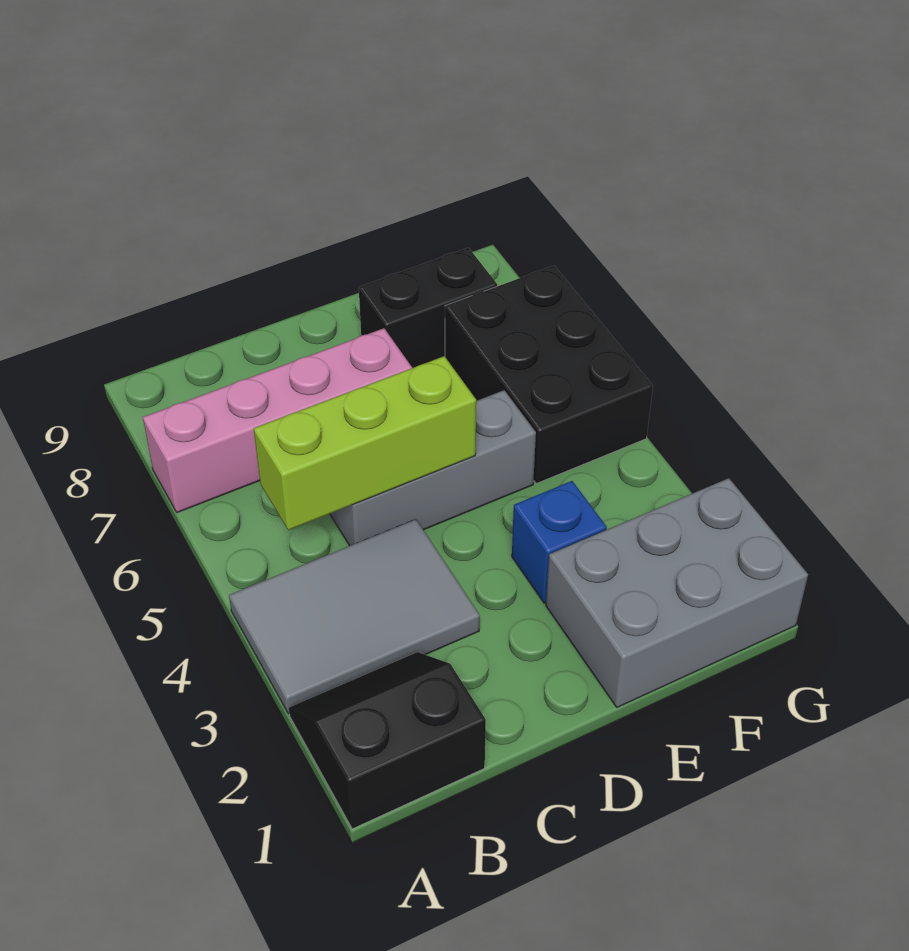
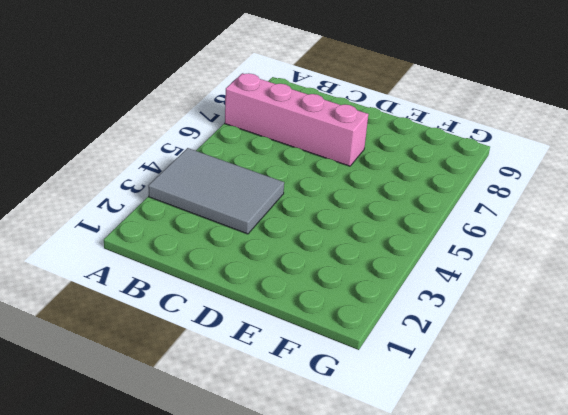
none -> black 2x2 slope [289,652,486,829]
none -> grey 1x3 brick [330,390,536,546]

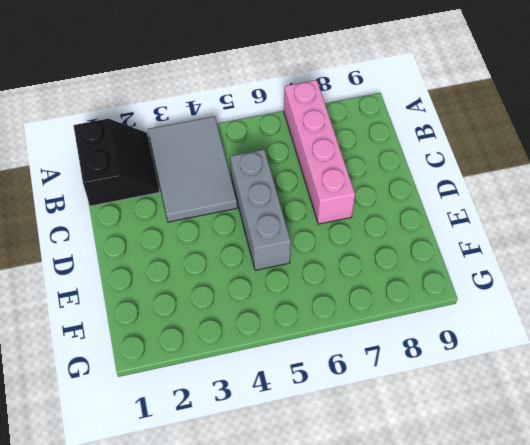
none -> grey 2x3 brick [546,478,808,707]
none -> blue 1x1 brick [512,481,607,603]

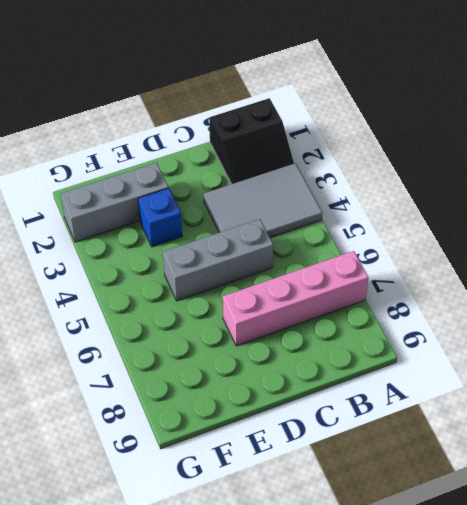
grey 1x3 brick [61,163,169,242] -> grey 2x3 brick [546,478,808,707]
none -> black 1x2 brick [359,248,497,368]
none -> black 2x3 brick [445,266,653,484]

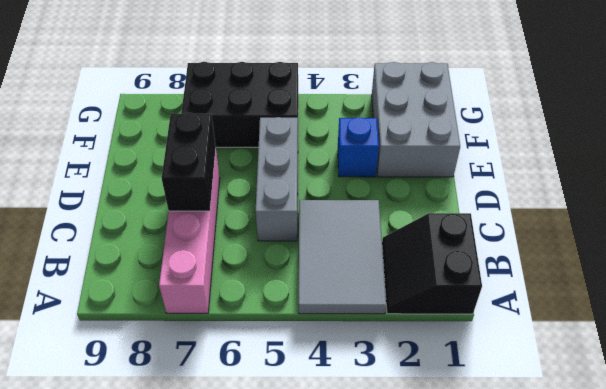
black 1x2 brick [161,113,216,211] -> black 1x2 brick moved to [359,248,497,368]
none -> lime 1x3 brick [254,356,476,530]

